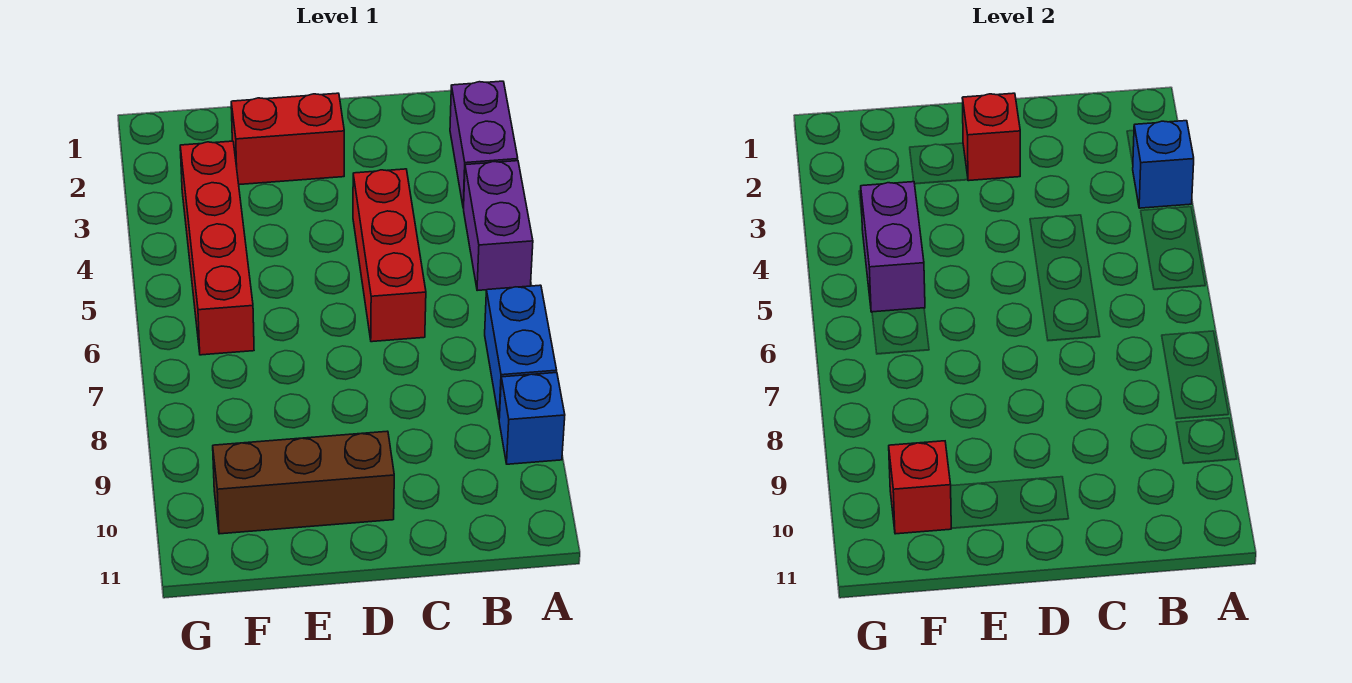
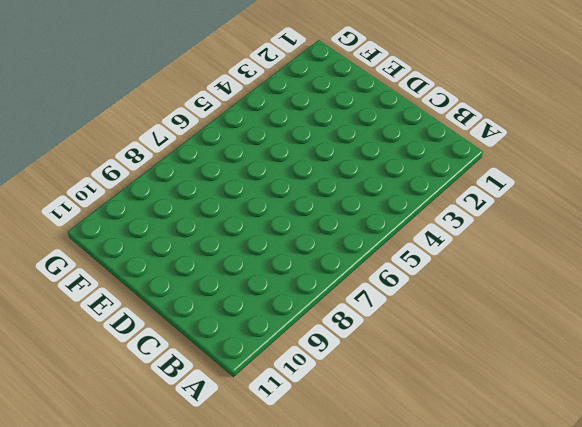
none -> purple 1x2 brick [450,81,518,208]
none -> purple 1x2 brick [464,161,533,291]
none -> blue 1x2 brick [485,285,557,418]

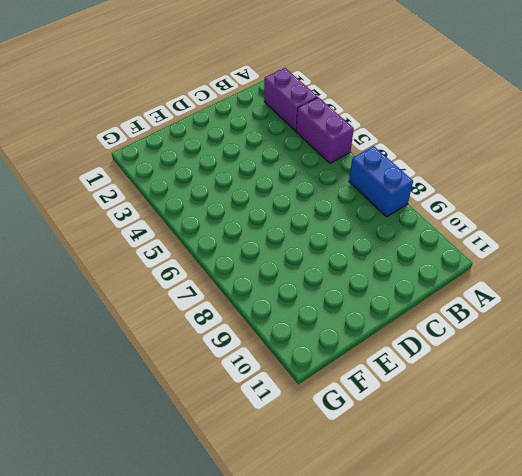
none -> blue 1x1 brick [499,373,565,464]
none -> red 1x3 brick [353,169,426,342]
none -> red 1x2 brick [231,93,344,185]

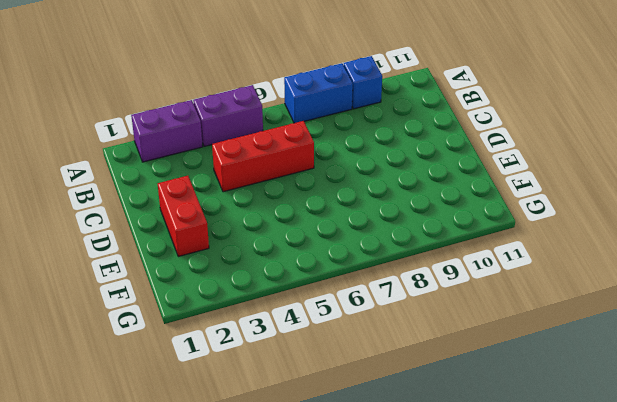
none -> brown 1x3 brick [213,431,394,534]
none -> red 1x4 brick [180,141,254,355]
none -> blue 1x1 brick [1133,121,1194,208]

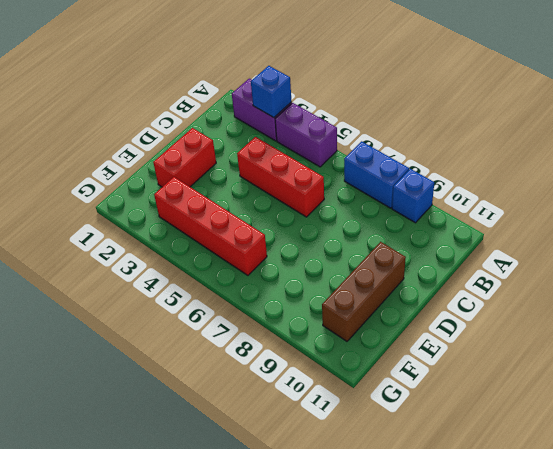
none -> red 1x1 brick [962,93,1020,181]
none -> purple 1x2 brick [861,182,925,312]
none -> red 1x1 brick [889,441,952,534]

